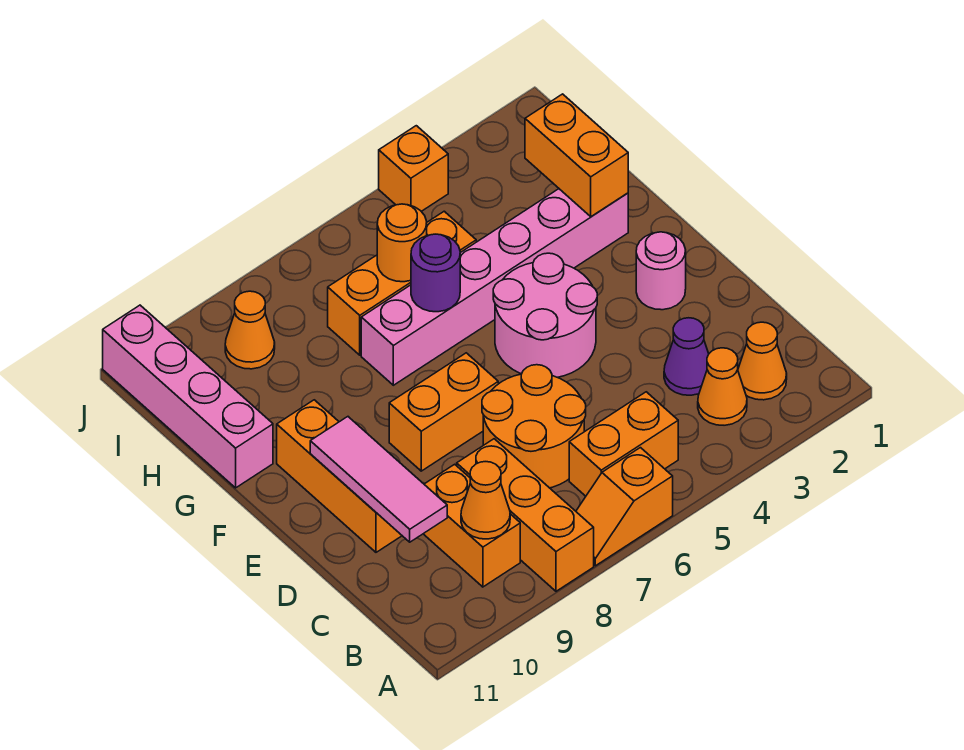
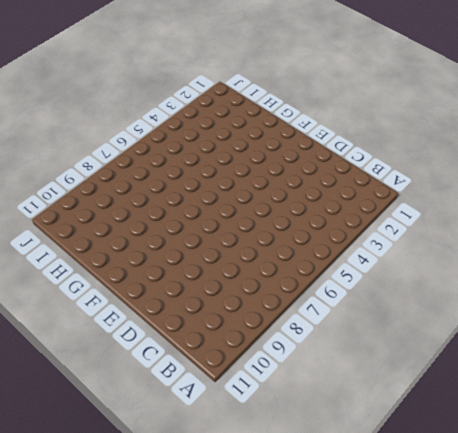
none -> orange 1x2 slope [576,448,673,566]
none -> orange 1x3 brick [457,439,594,591]
none -> orange 1x1 cone [738,322,787,400]

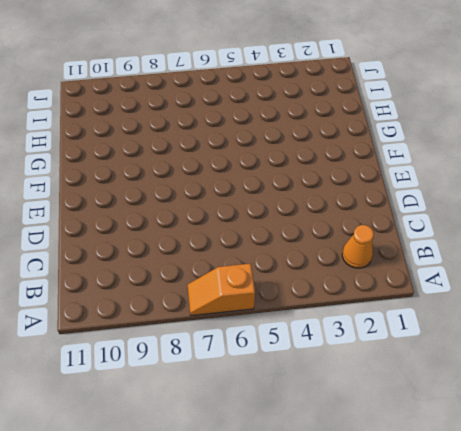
none -> orange 1x3 brick [457,439,594,591]
none -> orange 1x1 cone [698,348,747,425]
none -> orange 1x2 brick [569,392,678,496]

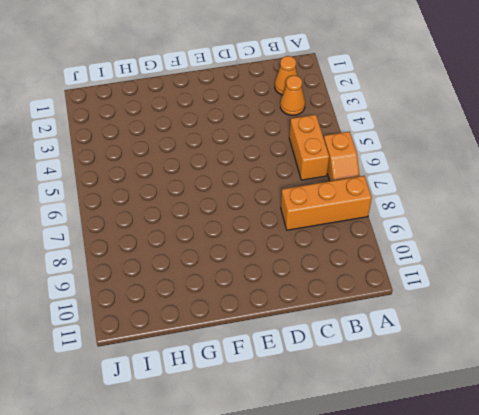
none -> orange 1x2 brick [424,464,520,587]
none -> purple 1x1 cone [664,318,709,395]
none -> orange 2x2 round brick [482,365,586,488]

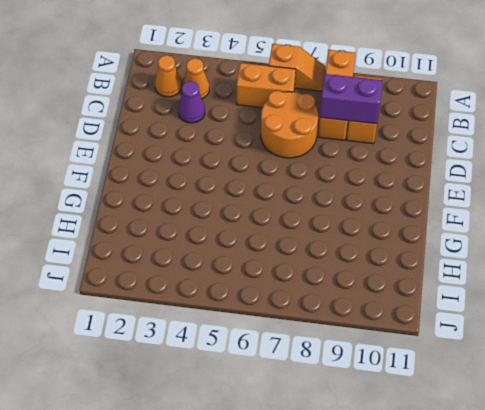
purple 1x2 brick [320,74,382,124] -> none
none -> orange 1x3 brick [277,400,402,552]
none -> pink 1x1 round brick [636,232,686,310]
none -> pink 2x2 round brick [493,253,597,377]

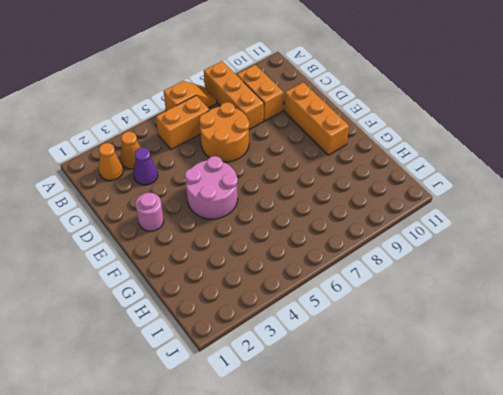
none -> orange 1x2 brick [389,353,498,471]
none -> pink 1x6 brick [361,189,628,385]
none -> pink 1x4 brick [103,305,273,488]

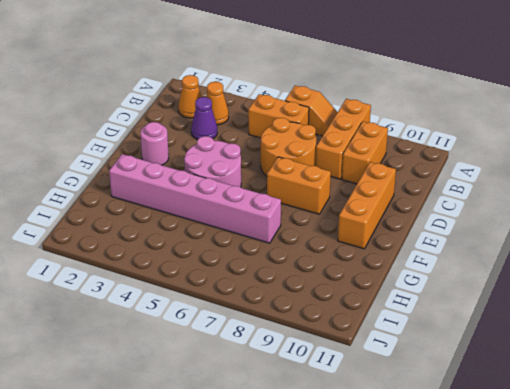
none -> pink 1x4 brick [103,305,273,488]
none -> orange 1x3 brick [328,211,476,355]
none -> orange 1x1 cone [225,291,275,369]

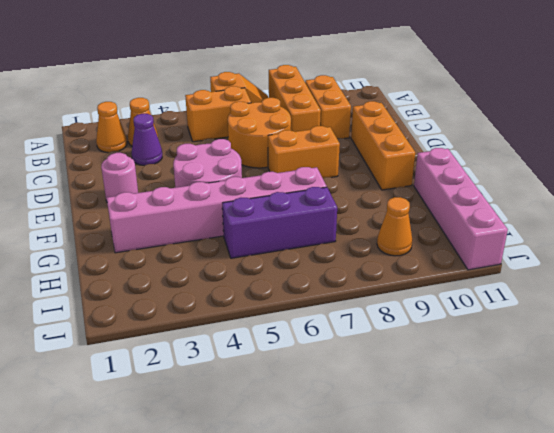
purple 1x3 brick [222,187,337,258] -> orange 1x3 brick [328,211,476,355]
none -> orange 1x1 brick [379,126,448,211]
none -> orange 1x1 cone [461,462,510,539]
none -> pink 1x3 tile [310,417,447,542]

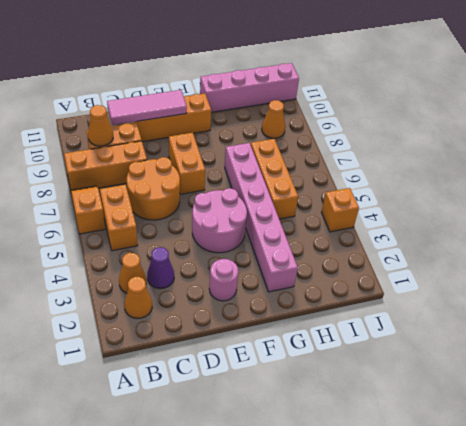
none -> orange 1x2 brick [525,94,628,217]
none -> purple 1x1 round brick [411,234,460,312]
none -> orange 1x1 round brick [377,204,427,282]

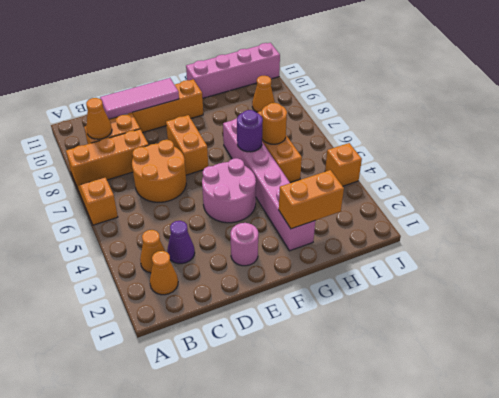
none -> orange 1x2 brick [569,392,678,496]

